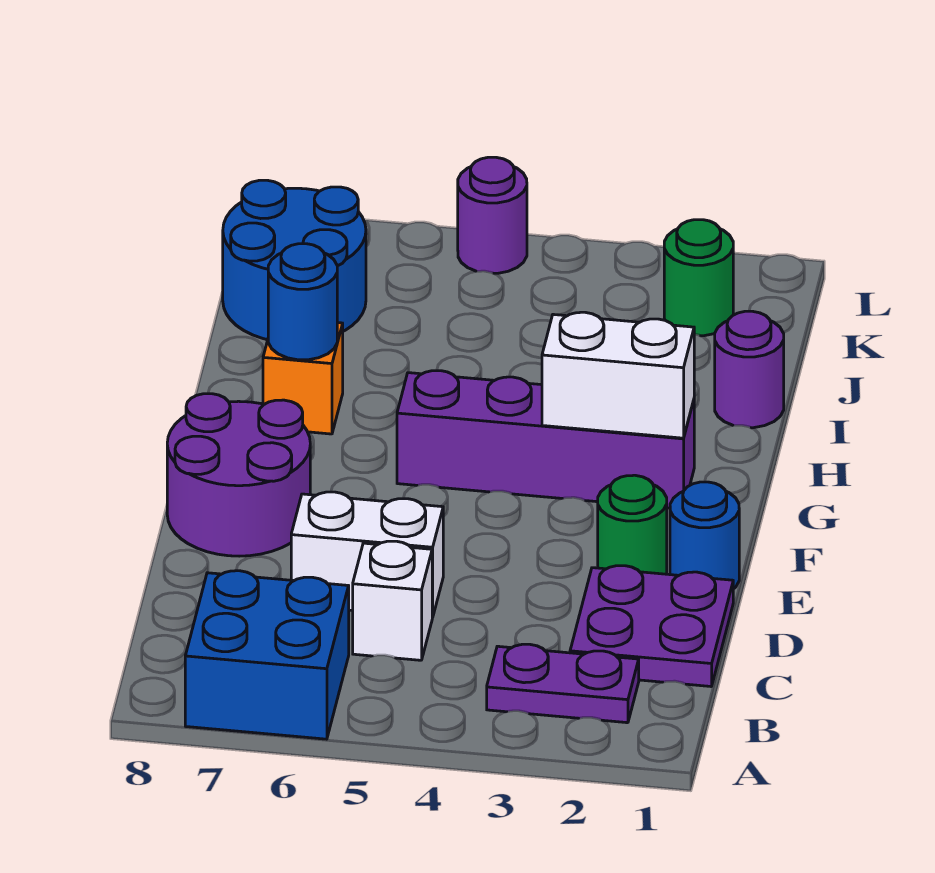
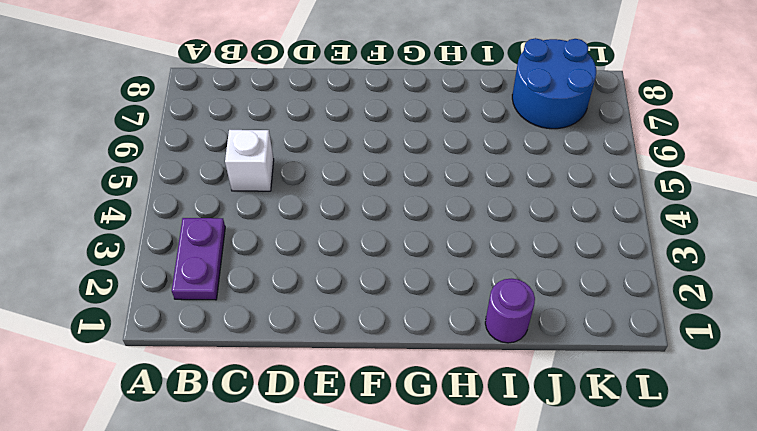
none -> blue 2x2 brick [185,570,349,739]
none -> purple 2x2 plate [570,566,733,686]
none -> white 1x2 brick [291,492,443,617]

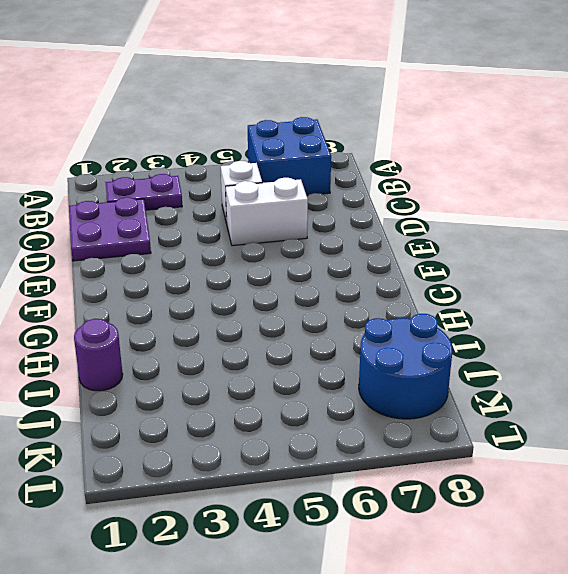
none -> blue 1x1 round brick [670,482,739,589]
none -> green 1x1 round brick [598,475,667,574]
none -> purple 2x2 round brick [167,393,310,556]

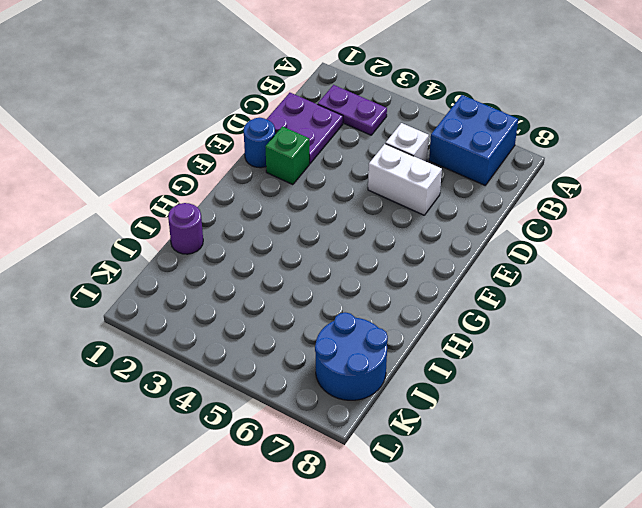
green 1x1 brick [265,127,309,185] -> green 1x1 round brick [598,475,667,574]
none -> purple 2x2 round brick [167,393,310,556]
none -> purple 1x4 brick [397,371,694,508]
none -> orange 1x1 brick [263,323,343,434]

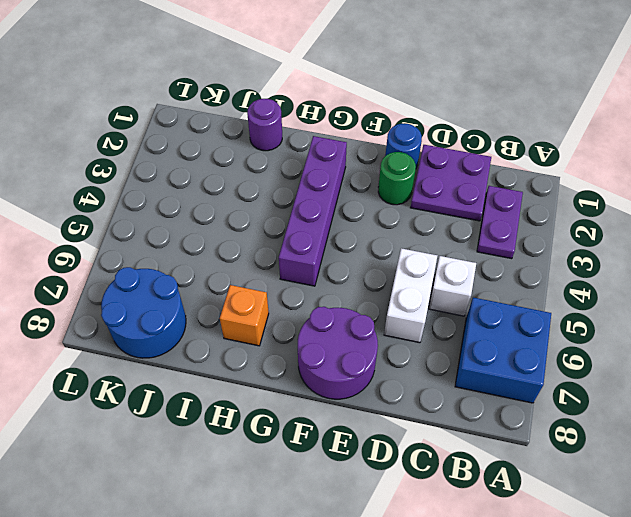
none -> green 1x1 round brick [664,220,733,336]
none -> purple 1x1 round brick [458,157,527,273]
none -> white 1x2 brick [542,312,694,438]

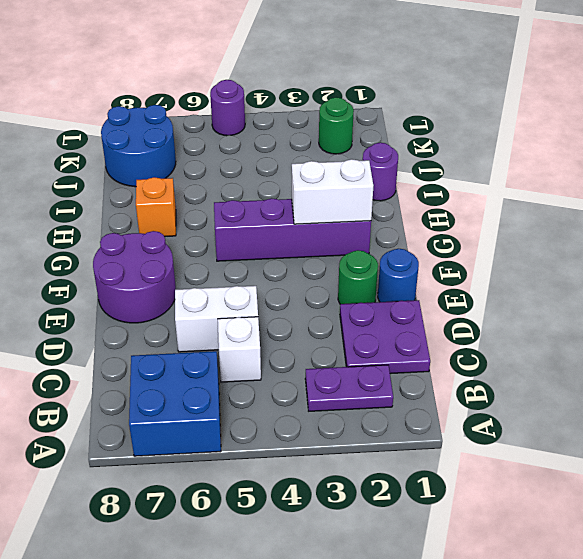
none -> blue 1x1 round brick [268,244,337,360]

